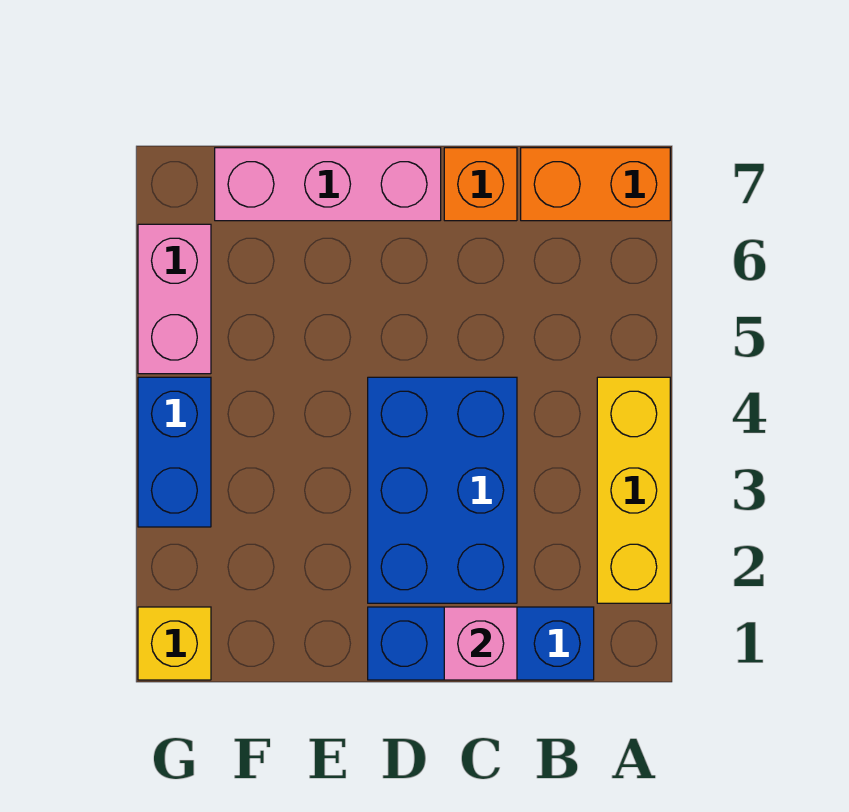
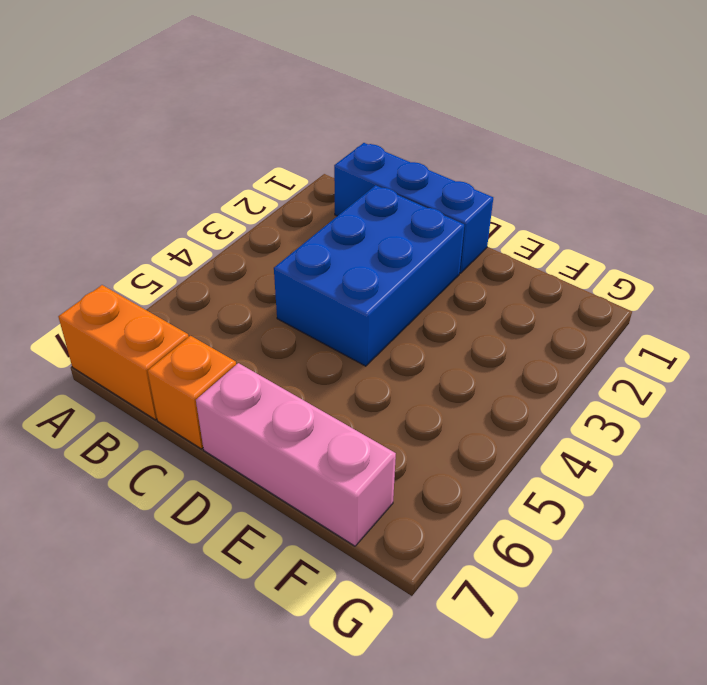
none -> yellow 1x3 brick [597,377,670,603]
none -> yellow 1x1 brick [138,607,211,680]

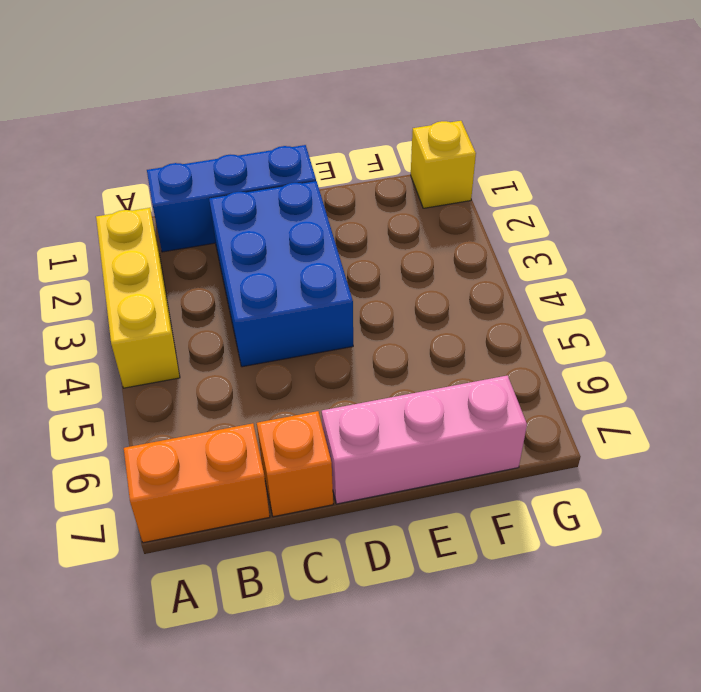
none -> blue 1x2 brick [138,377,211,527]
none -> pink 1x2 brick [138,224,211,374]

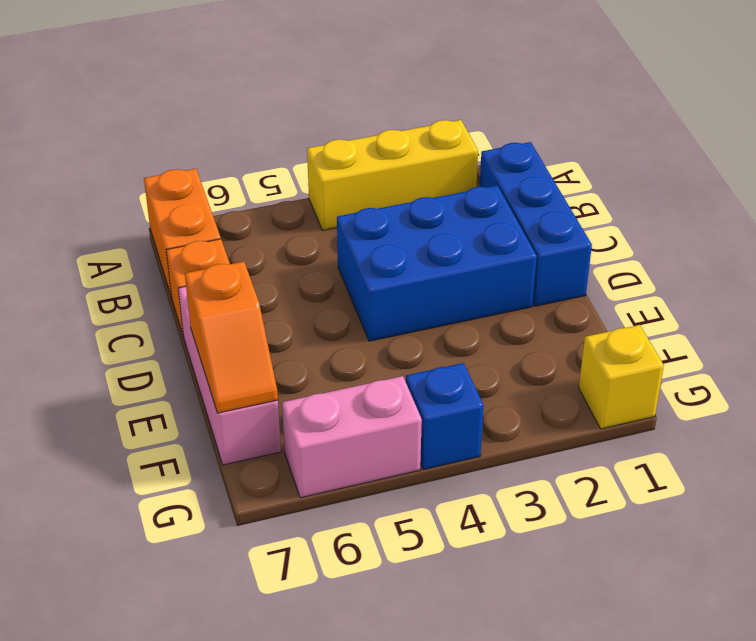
orange 1x2 slope [185,262,278,413] -> none
blue 1x1 brick [406,363,484,469] -> blue 1x2 brick [138,377,211,527]
none -> pink 1x1 brick [444,607,517,680]

